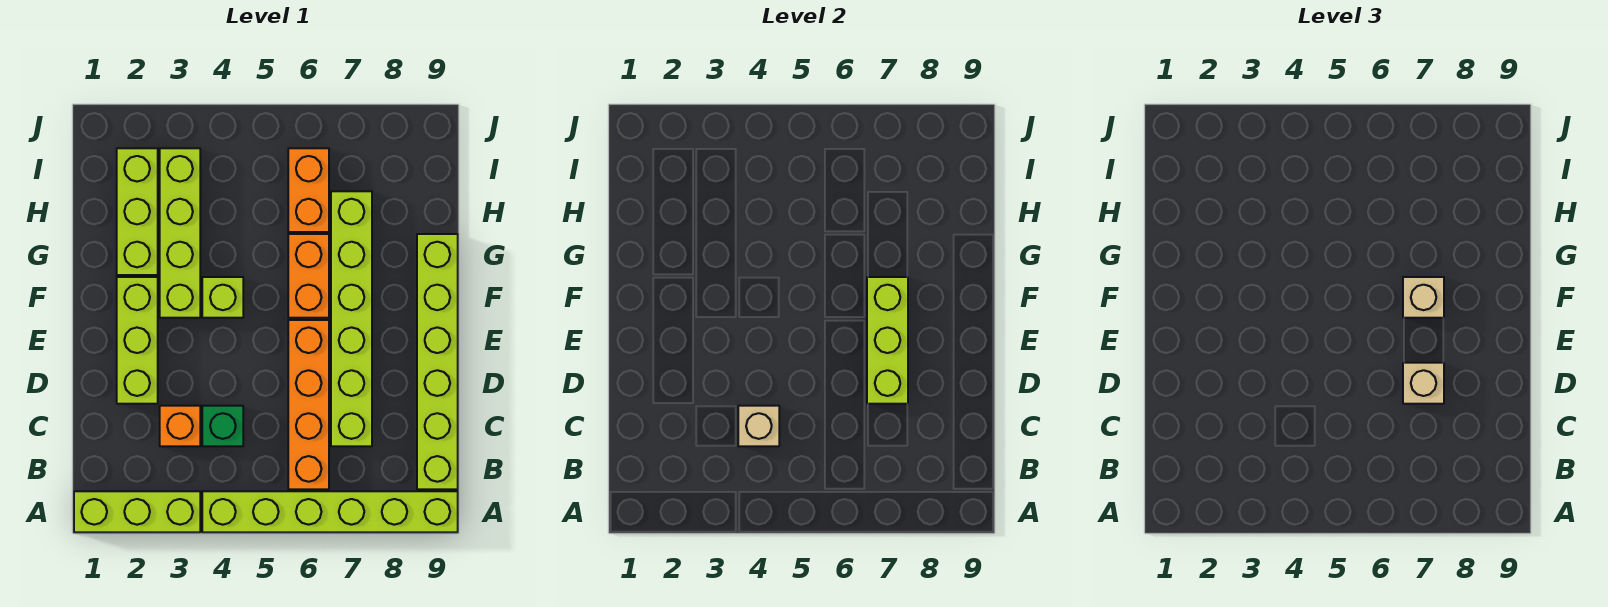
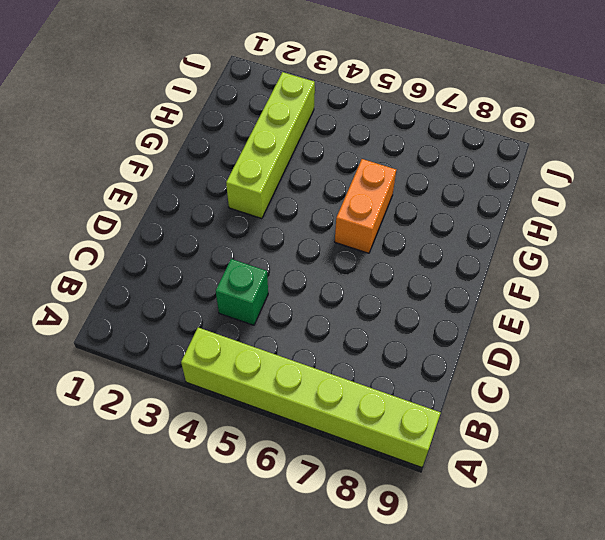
none -> lime 1x3 brick [74,491,200,532]
none -> orange 1x4 brick [288,320,329,489]
none -> lime 1x6 brick [417,234,458,489]

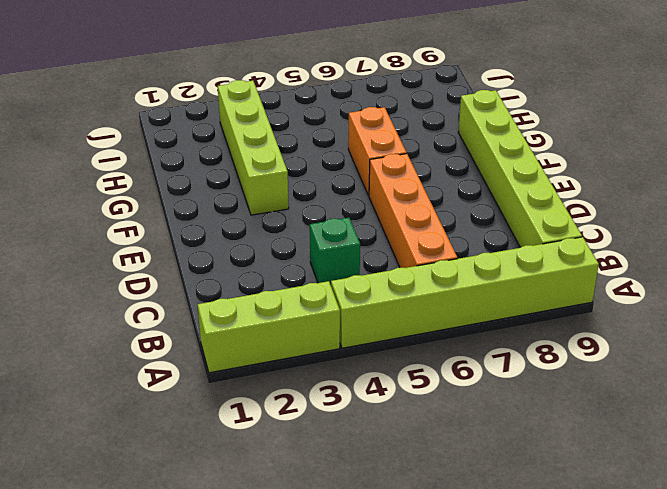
none -> orange 1x1 brick [160,406,200,446]
none -> lime 1x6 brick [331,191,372,446]
none -> lime 1x3 brick [117,277,158,404]

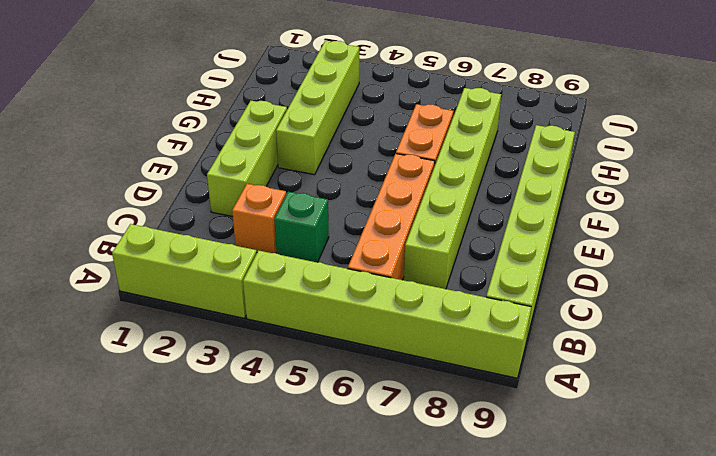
none -> lime 1x1 brick [202,277,243,318]
none -> lime 1x3 brick [117,148,158,275]
none -> orange 1x2 brick [288,148,329,232]

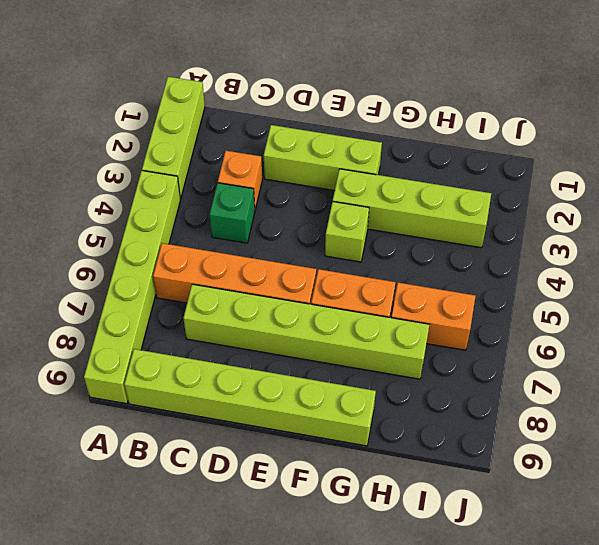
none -> lime 1x3 brick [117,148,158,275]
none -> tan 1x1 brick [738,406,779,446]
none -> lime 1x3 brick [867,277,908,404]

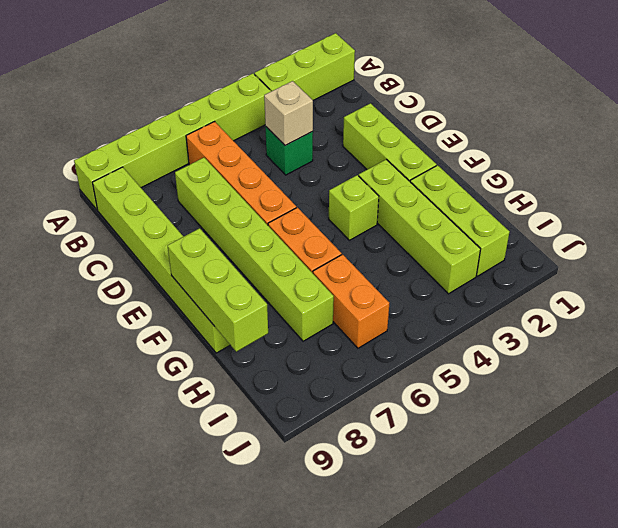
lime 1x3 brick [168,228,268,352] -> lime 1x3 brick moved to [867,277,908,404]
none -> orange 1x1 brick [160,406,200,446]
none -> tan 1x1 brick [1403,363,1444,404]
none -> tan 1x1 brick [1403,277,1444,318]

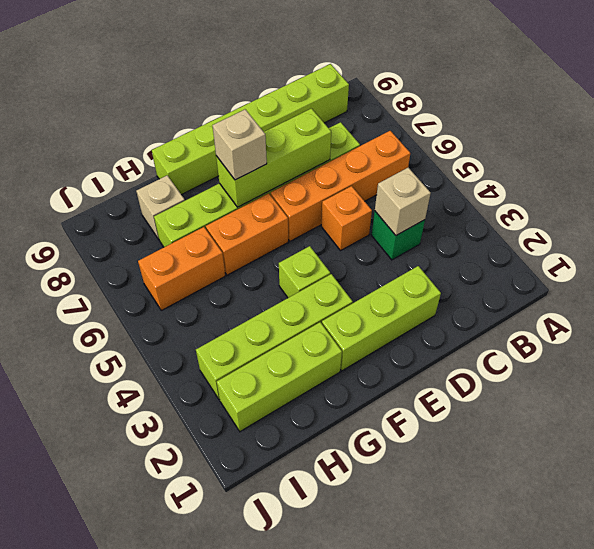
orange 1x1 brick [321,186,372,250] -> orange 1x1 brick moved to [160,406,200,446]
tan 1x1 brick [136,175,185,239] -> tan 1x1 brick moved to [1403,363,1444,404]
none -> lime 1x3 brick [74,491,200,532]
none -> lime 1x6 brick [202,491,458,532]

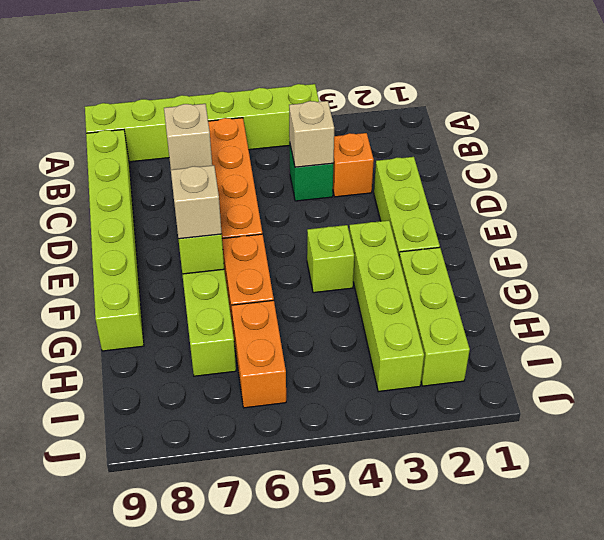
none -> lime 1x3 brick [74,491,200,532]

